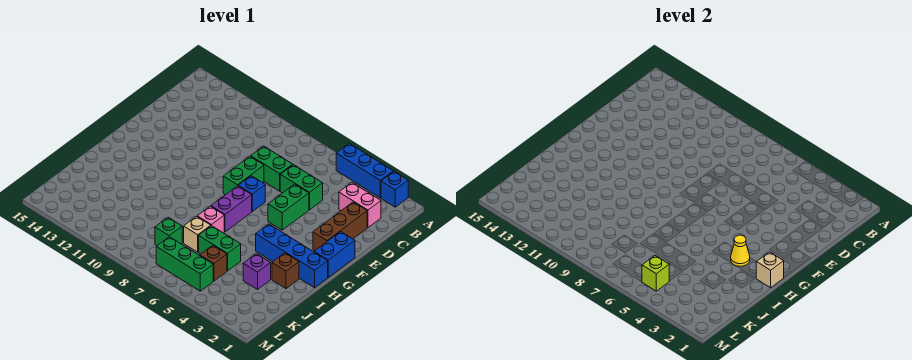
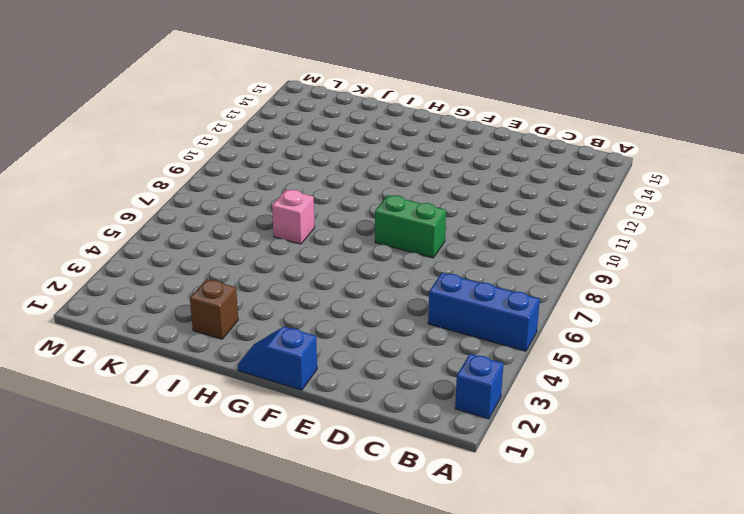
blue 1x3 brick [428,273,540,351] -> blue 1x3 brick turned to [336,143,393,198]
blue 1x2 slope [238,327,317,390] -> blue 1x2 brick [314,232,355,277]
none -> pink 1x2 brick [339,183,381,227]
none -> brown 1x3 brick [313,202,367,250]
none -> green 1x2 brick [280,165,323,210]

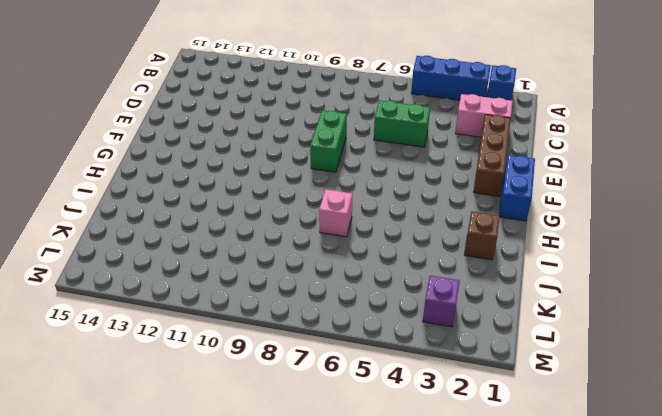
purple 1x1 brick [423,276,460,327] -> purple 1x1 brick moved to [243,254,271,289]
none -> green 1x2 brick [251,146,293,191]
none -> green 1x2 brick [268,184,309,230]
none -> blue 1x1 brick [238,176,265,211]

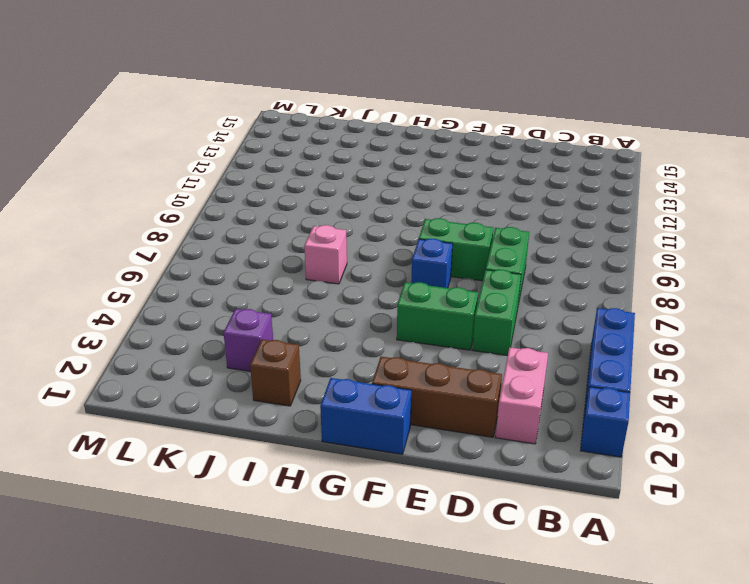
none -> purple 1x2 brick [211,186,252,232]
none -> blue 1x4 brick [256,224,328,288]
none -> green 1x2 brick [199,226,241,271]

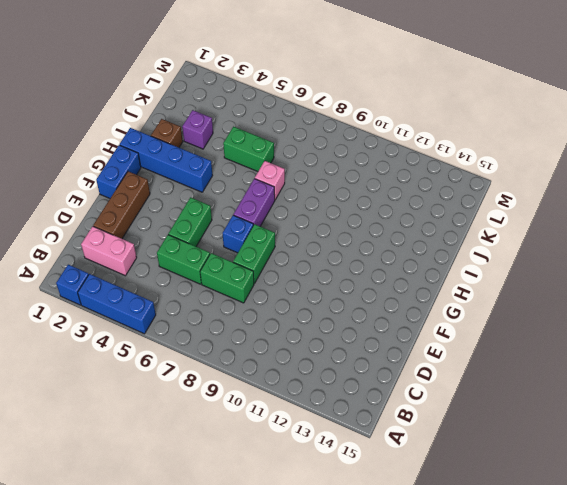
none -> tan 1x1 brick [184,216,211,252]
none -> brown 1x1 brick [200,245,227,281]
none -> green 1x1 brick [155,217,182,245]

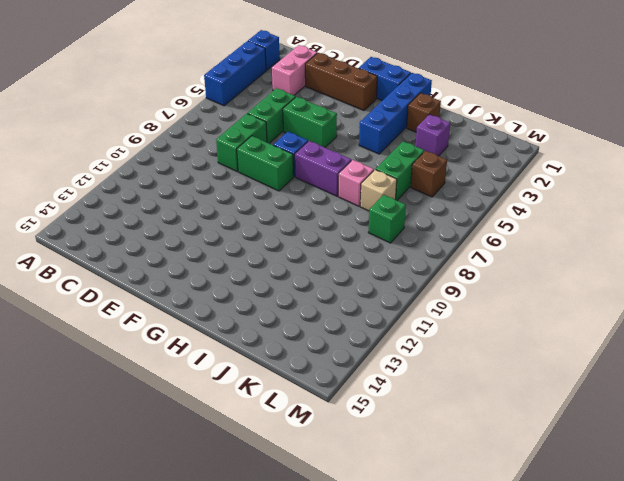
none -> green 1x3 brick [156,237,213,291]
none -> tan 1x1 brick [756,252,784,288]
none -> yellow 1x1 cone [731,235,750,266]

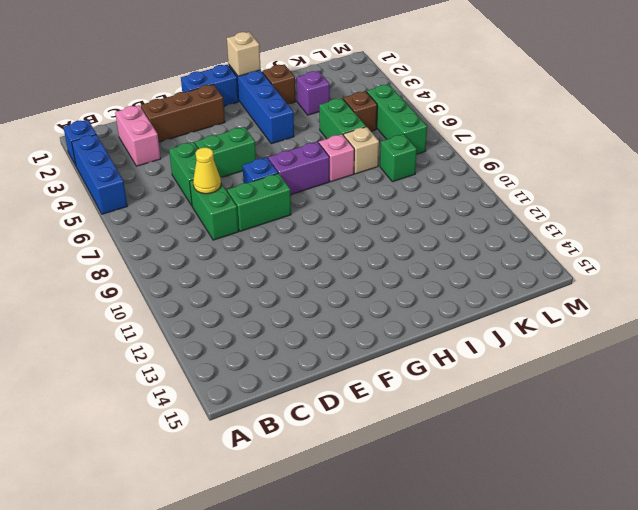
yellow 1x1 cone [193,147,221,194] -> yellow 1x1 cone moved to [731,235,750,266]
none -> lime 1x1 brick [642,256,669,291]

